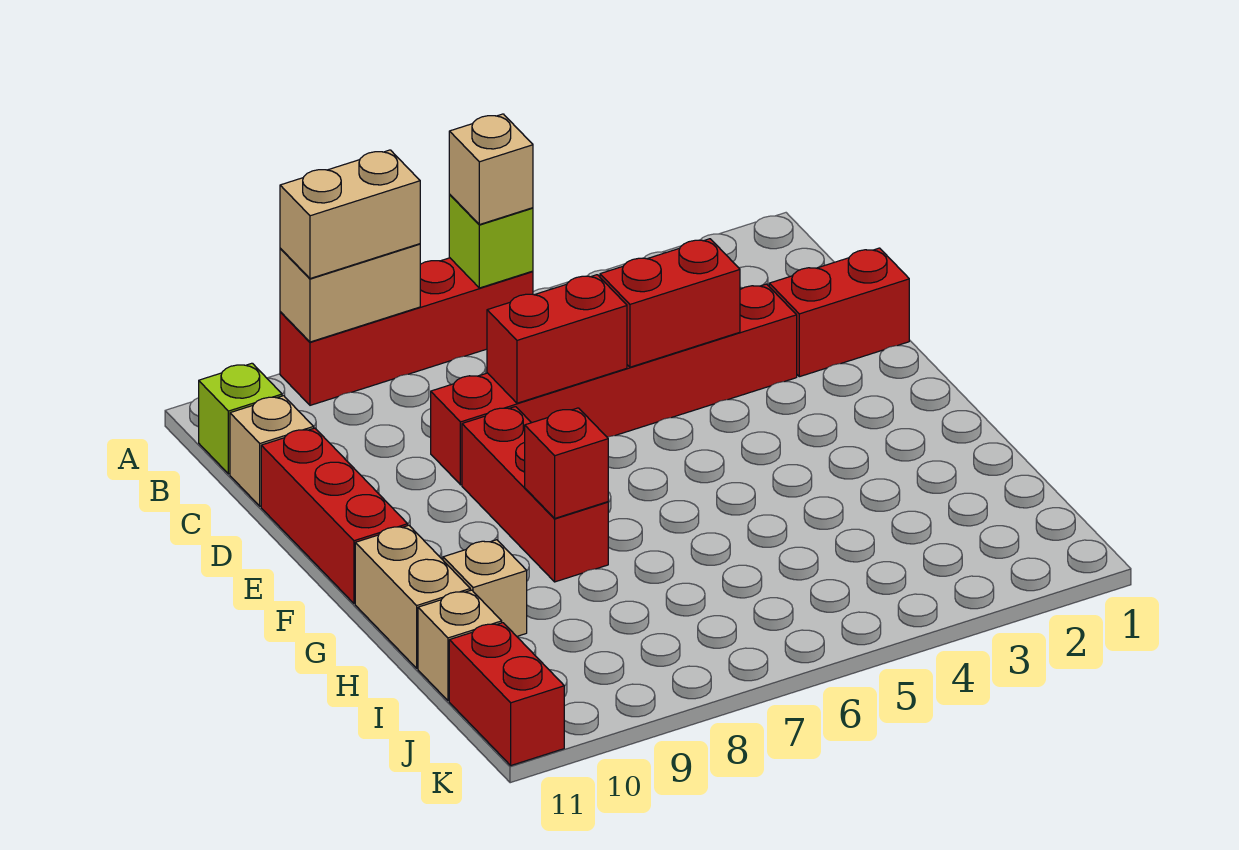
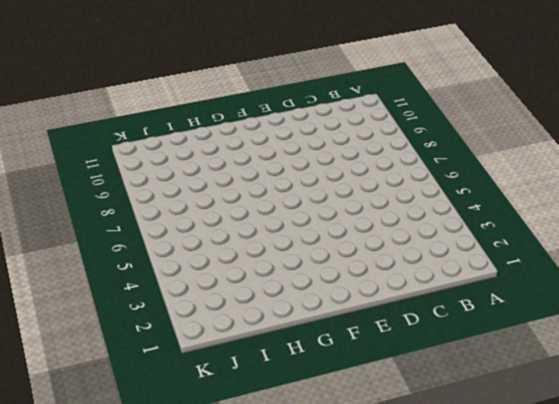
none -> red 1x4 brick [280,258,533,405]
none -> lime 1x1 brick [199,363,282,474]
none -> tan 1x1 brick [230,396,314,506]

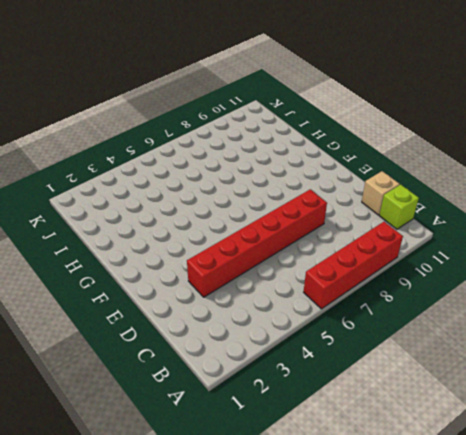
none -> red 1x2 brick [769,248,909,377]
none -> red 1x3 brick [261,428,408,603]
none -> red 1x3 brick [462,407,608,582]

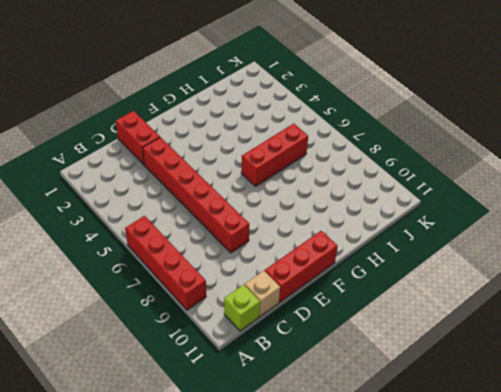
red 1x3 brick [241,124,308,186] -> red 1x3 brick moved to [462,407,608,582]
none -> tan 1x2 brick [355,525,470,668]
none -> tan 1x1 brick [443,540,527,636]
none -> tan 1x1 brick [418,590,502,701]

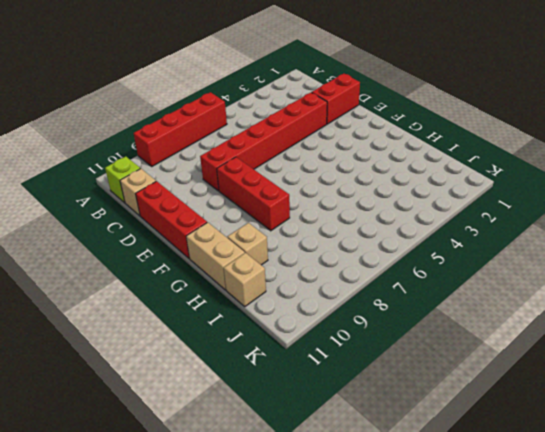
none -> red 1x2 brick [449,623,564,765]
none -> lime 1x1 brick [449,195,533,288]
none -> tan 1x2 brick [280,244,420,342]

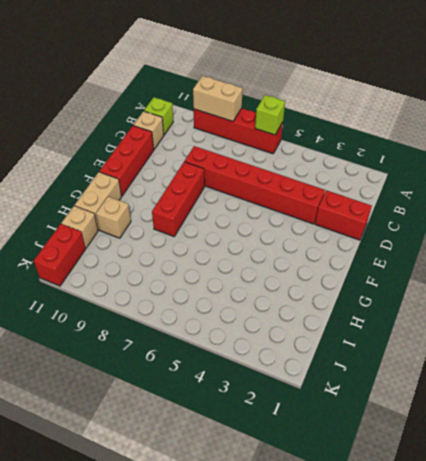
none -> red 1x2 brick [600,239,740,367]
none -> red 1x2 brick [487,275,627,403]
none -> red 1x1 brick [525,408,608,518]

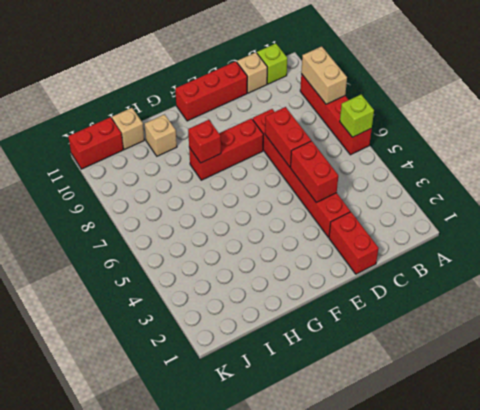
none -> tan 1x2 brick [355,525,470,668]
none -> tan 1x1 brick [449,114,533,225]
none -> tan 1x2 brick [280,150,420,279]

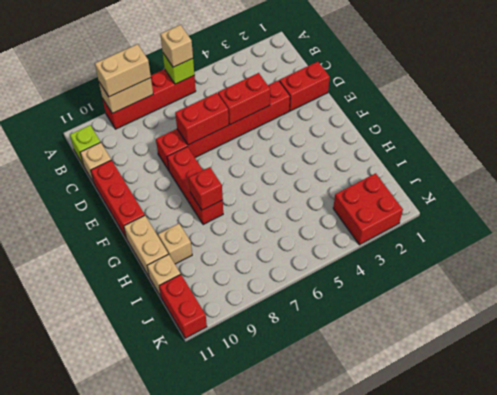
red 2x2 brick [333,173,403,245] -> none

